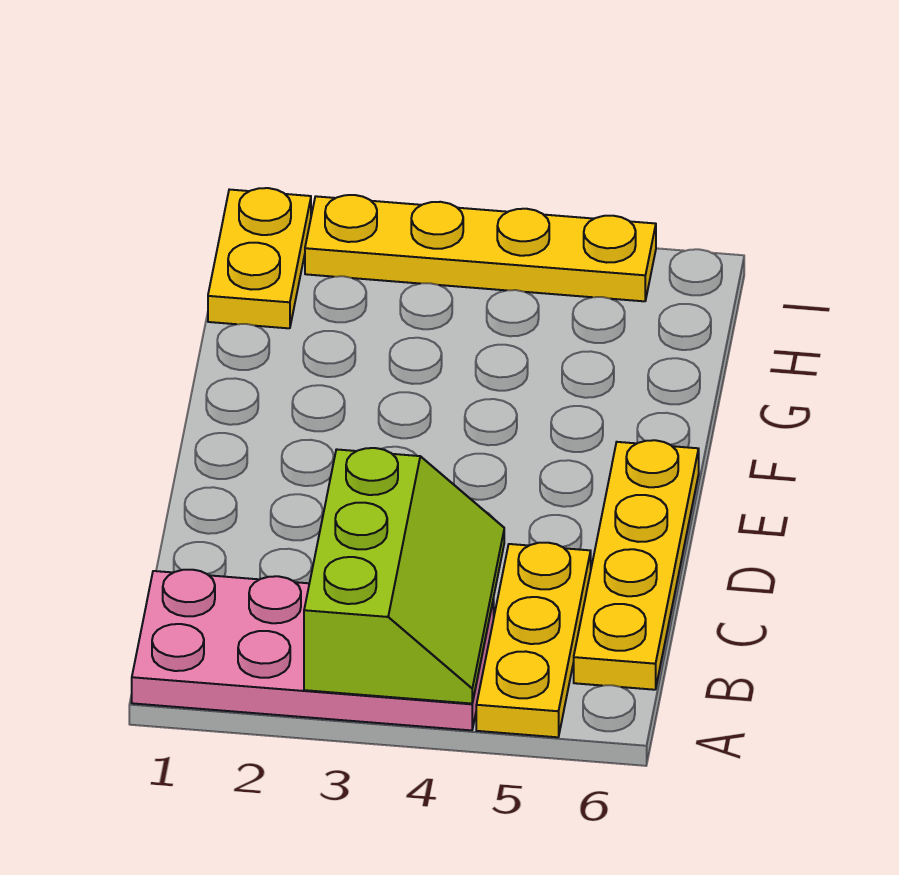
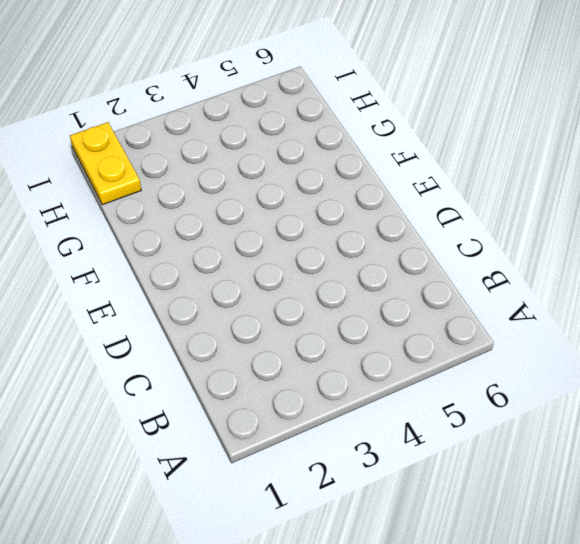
none -> pink 2x4 plate [132,570,494,730]
none -> yellow 1x3 plate [476,543,591,737]

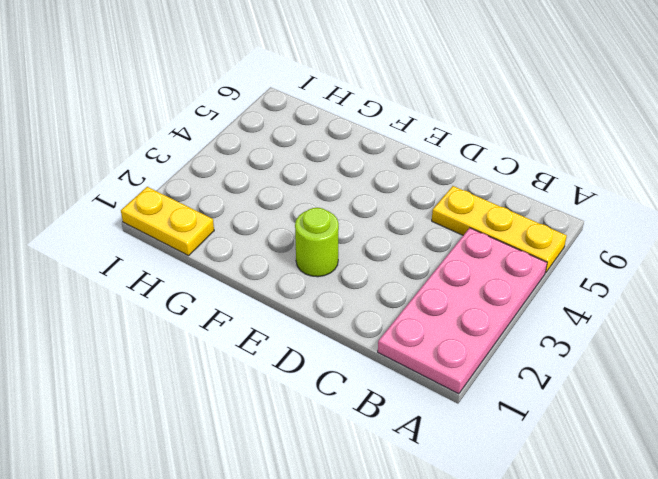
lime 1x1 round brick [295,208,339,277] -> none
none -> yellow 1x4 plate [574,440,699,690]
none -> yellow 1x4 plate [305,195,656,301]

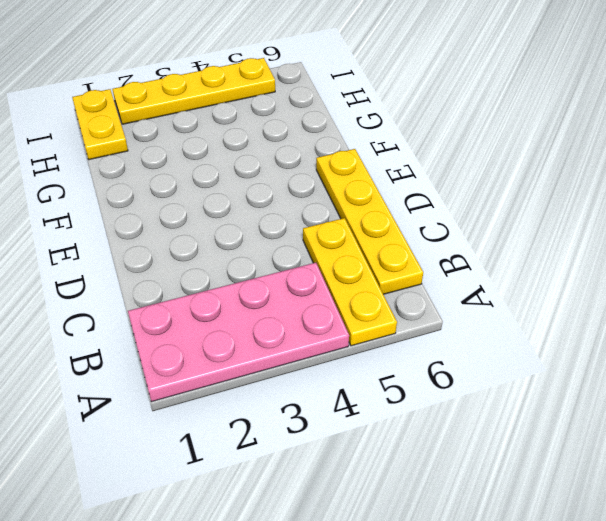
none -> lime 2x3 slope [304,448,504,704]

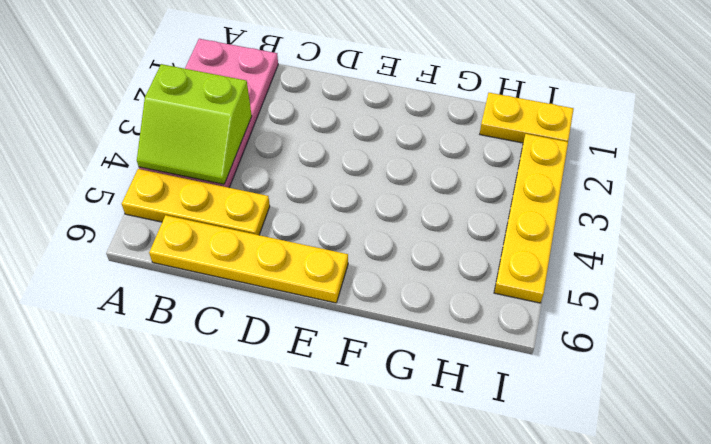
lime 2x2 slope [137,64,252,184] -> lime 2x3 slope [304,448,504,704]

